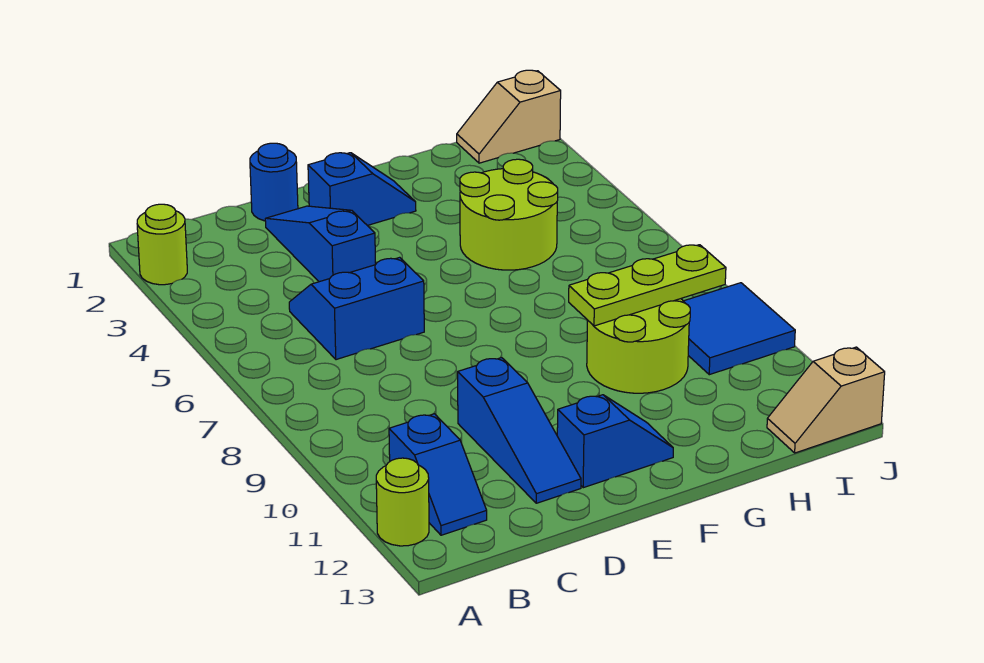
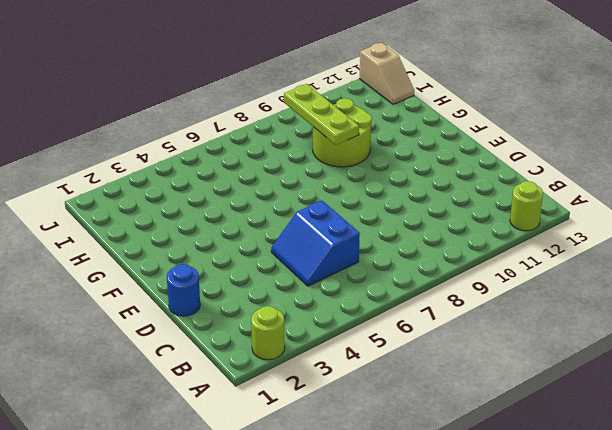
none -> blue 1x2 slope [389,414,487,535]
none -> blue 1x3 slope [265,206,376,282]
none -> blue 1x3 slope [458,358,581,503]

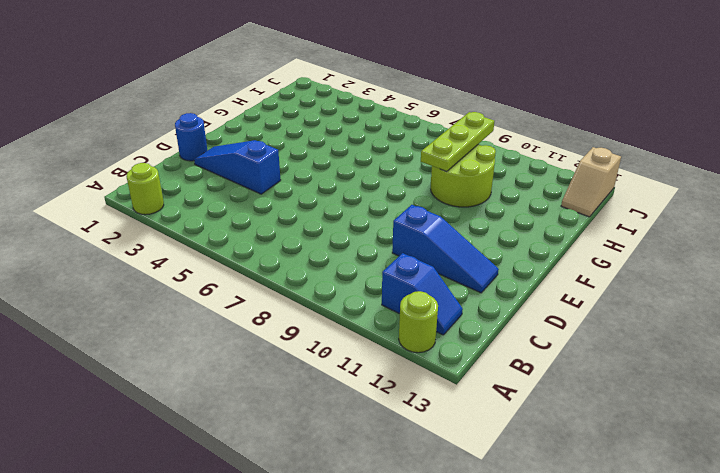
none -> blue 2x2 slope [289,257,424,360]
none -> blue 1x2 slope [308,153,416,225]
none -> blue 1x2 slope [557,395,673,488]

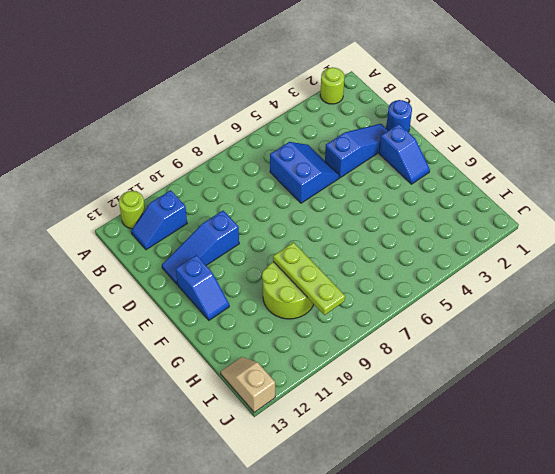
none -> lime 2x2 round brick [460,159,558,270]
none -> tan 1x2 slope [457,70,561,163]
none -> blue 2x2 tile [684,283,795,375]

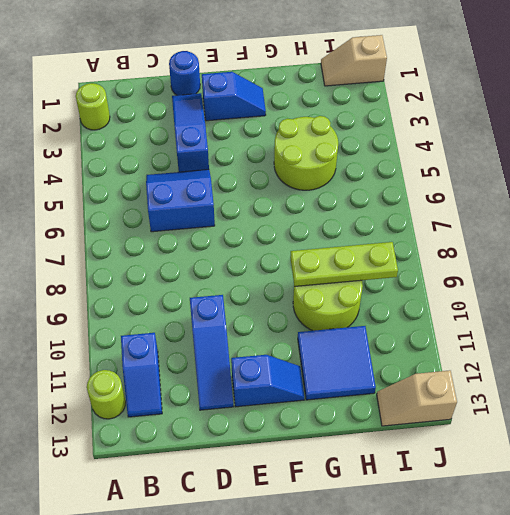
blue 2x2 tile [298,326,376,400] -> blue 2x2 tile moved to [684,283,795,375]

